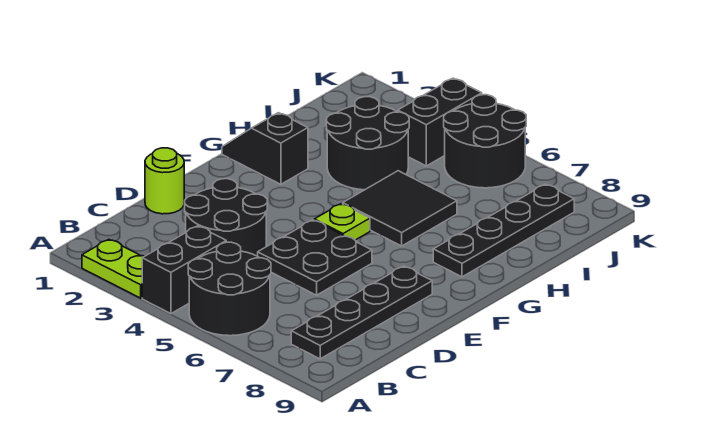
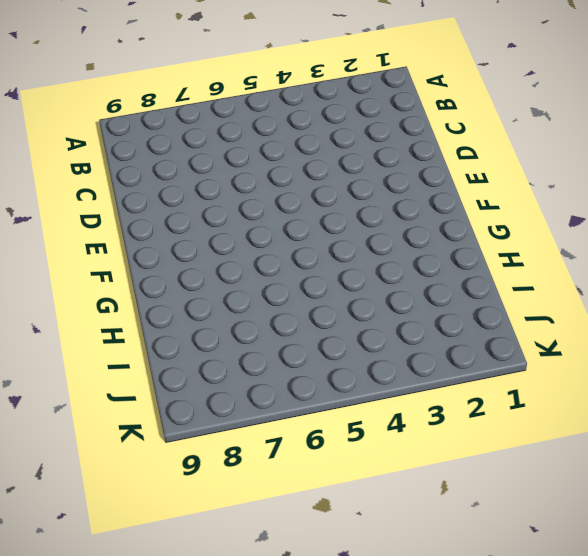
none -> lime 1x2 plate [82,239,144,298]
none -> black 1x2 brick [142,226,226,314]
none -> black 2x2 round brick [188,242,271,336]

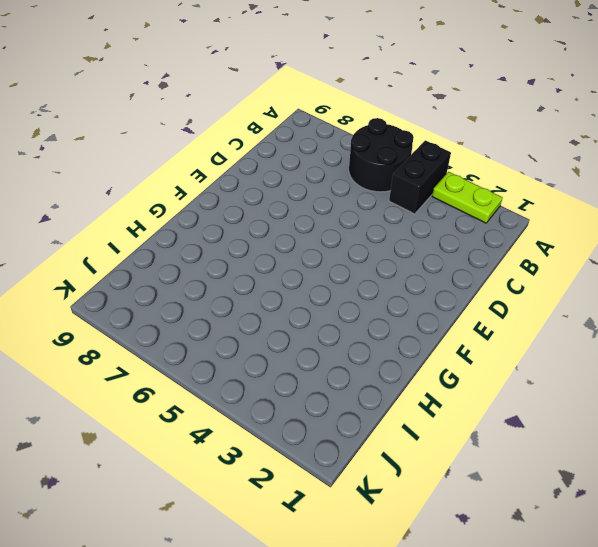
none -> black 1x4 plate [291,266,432,359]
none -> black 2x2 round brick [185,179,267,256]
none -> lime 1x1 round brick [145,148,184,214]

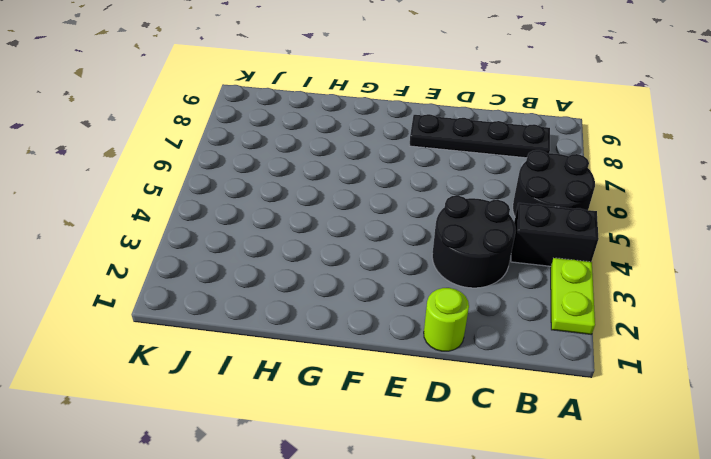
none -> black 2x2 plate [258,220,372,295]
none -> lime 1x1 plate [314,204,370,240]
none -> black 1x2 slope [222,113,308,184]

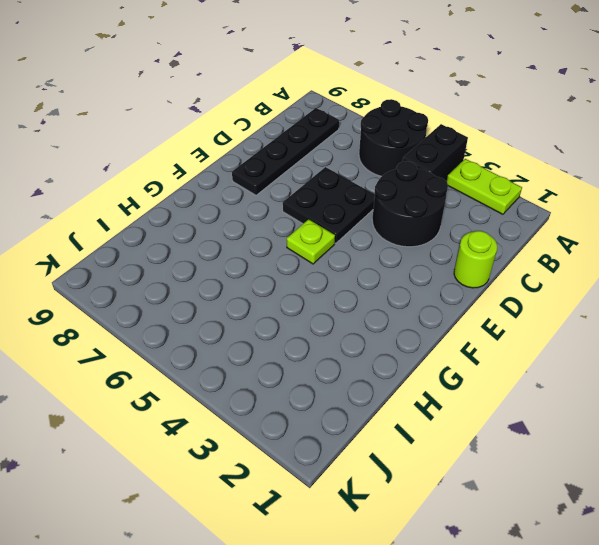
none -> black 1x2 slope [222,113,308,184]
none -> black 2x2 tile [343,171,457,246]
none -> black 1x4 plate [433,184,574,277]

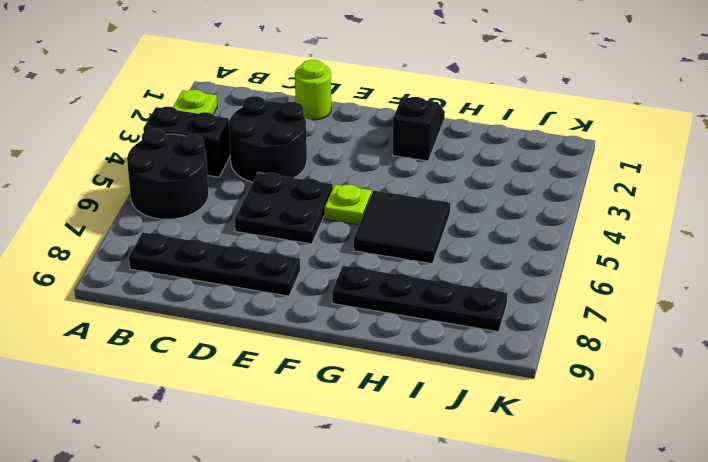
none -> black 2x2 round brick [326,97,409,190]
none -> black 1x2 brick [398,78,482,166]
none -> black 2x2 round brick [444,95,526,188]

